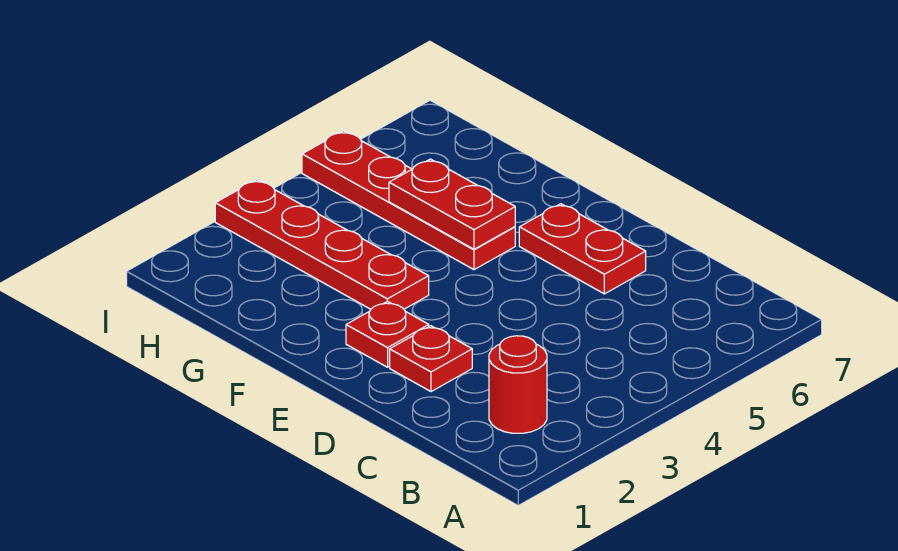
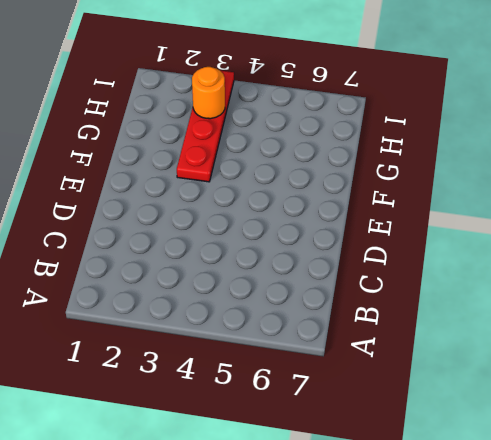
orange 1x1 round brick [192,67,225,119] -> none
none -> red 1x1 round brick [489,336,547,433]
none -> red 1x1 plate [390,326,472,392]

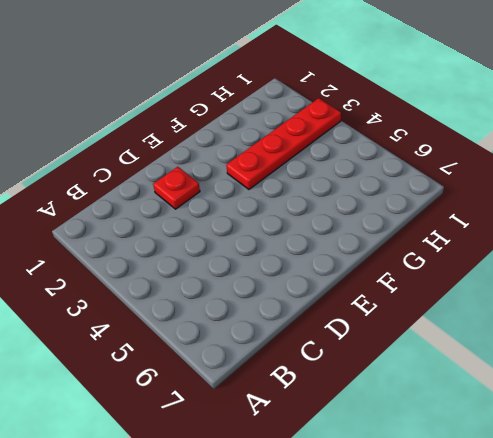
none -> red 1x1 round brick [489,336,547,433]
none -> red 1x2 plate [519,204,646,294]

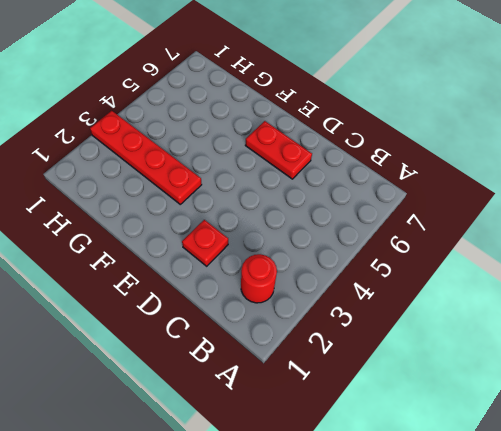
none -> red 1x1 plate [346,301,429,367]
none -> red 1x4 plate [302,131,515,270]

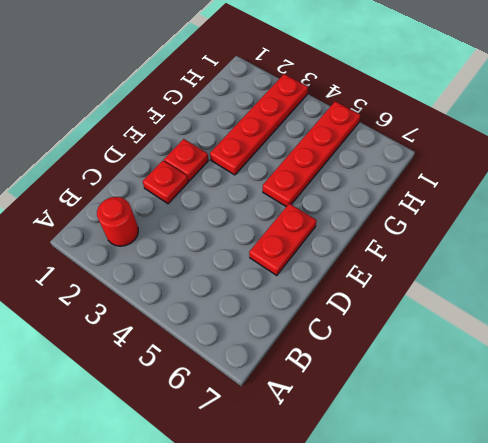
none -> red 1x2 plate [389,159,515,249]

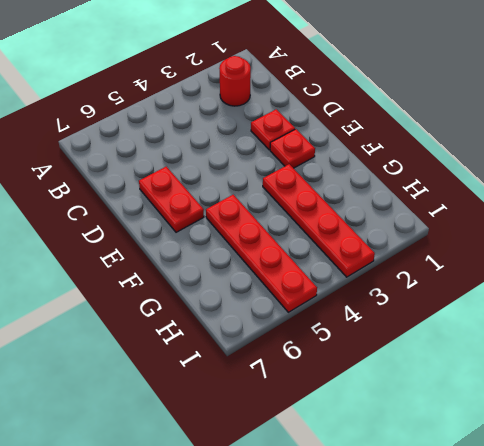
none -> red 1x2 plate [389,159,515,249]

